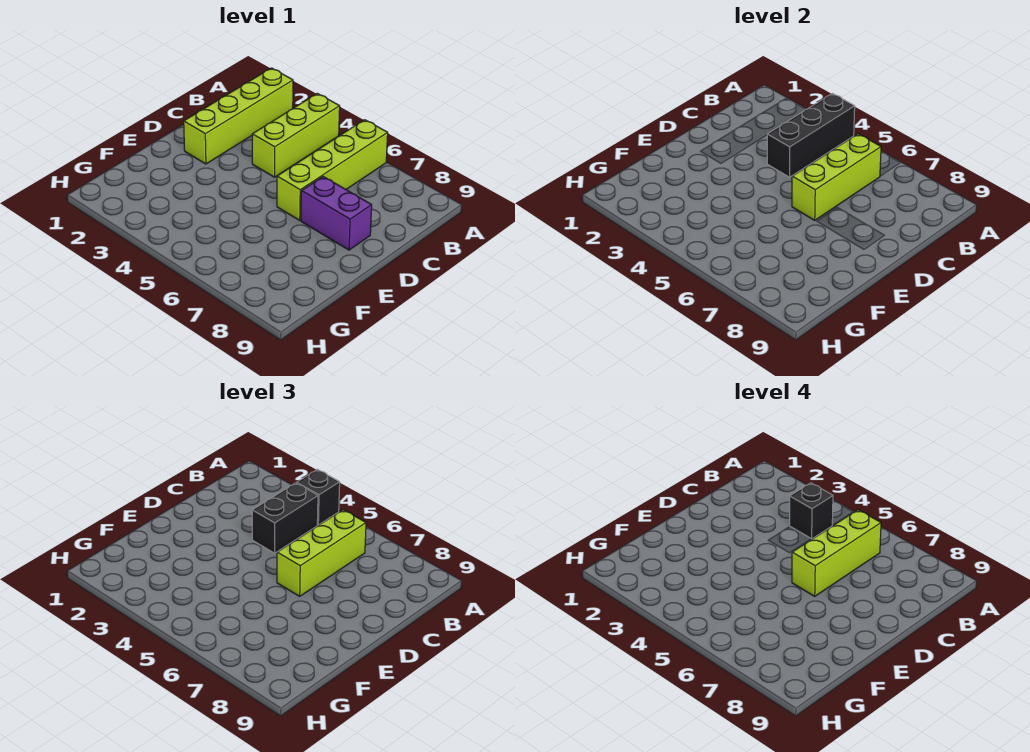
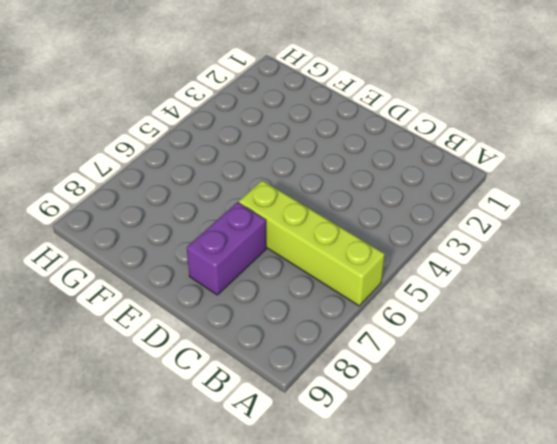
none -> lime 1x4 brick [184,68,293,164]
none -> lime 1x3 brick [252,93,340,177]

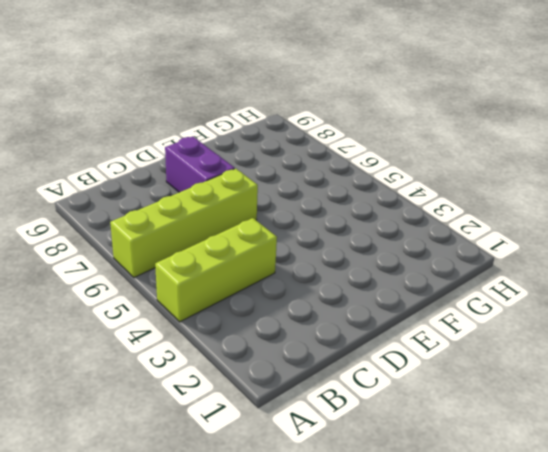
none -> lime 1x4 brick [184,68,293,164]
none -> black 1x3 brick [767,93,855,177]

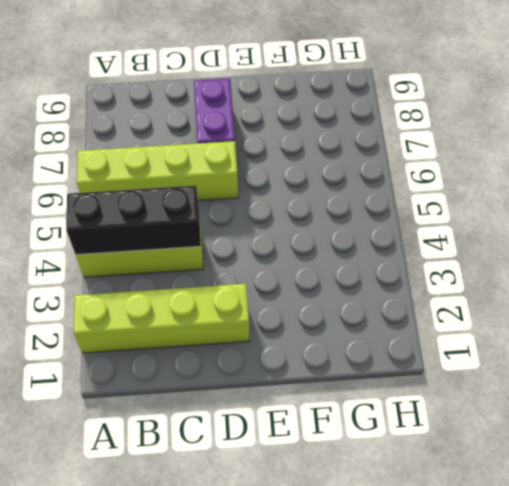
none -> lime 1x3 brick [792,134,881,220]
none -> black 1x1 brick [297,469,340,525]

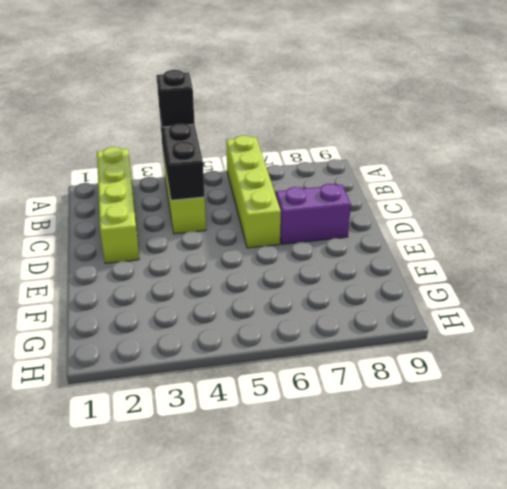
none -> lime 1x3 brick [792,134,881,220]
none -> black 1x2 brick [252,483,318,553]

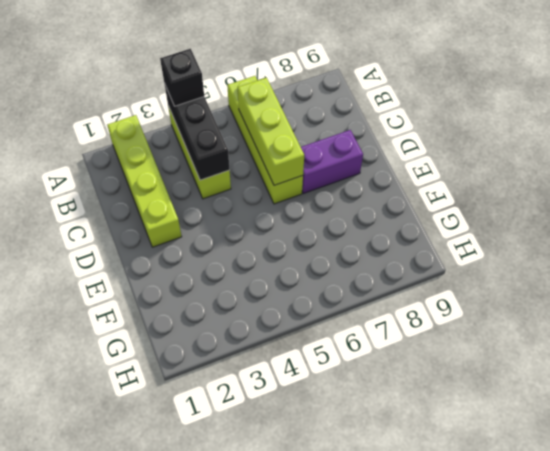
none -> black 1x2 brick [252,483,318,553]
none -> lime 1x3 brick [277,510,366,596]

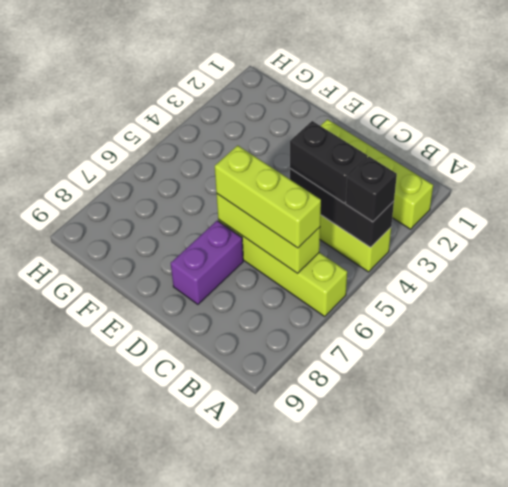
none -> black 1x1 brick [790,483,833,539]
none -> lime 1x3 brick [792,510,881,596]

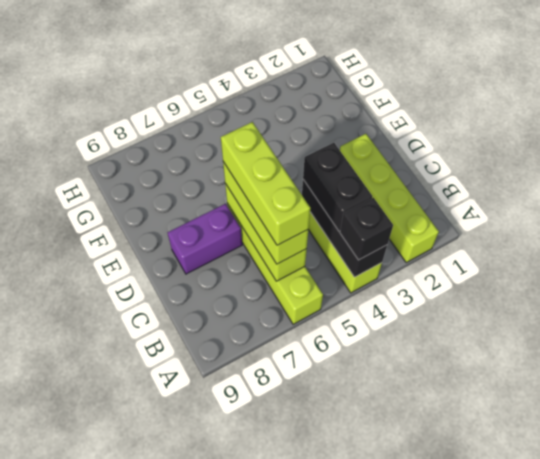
none -> black 1x1 brick [790,483,833,539]

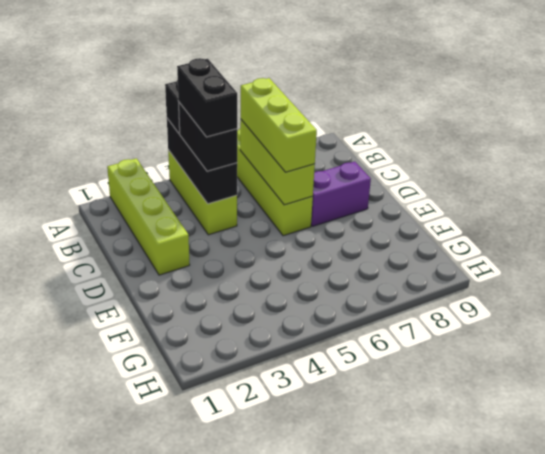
black 1x2 brick [177,58,237,137] -> black 1x1 brick [790,483,833,539]
none -> lime 1x3 brick [792,510,881,596]

